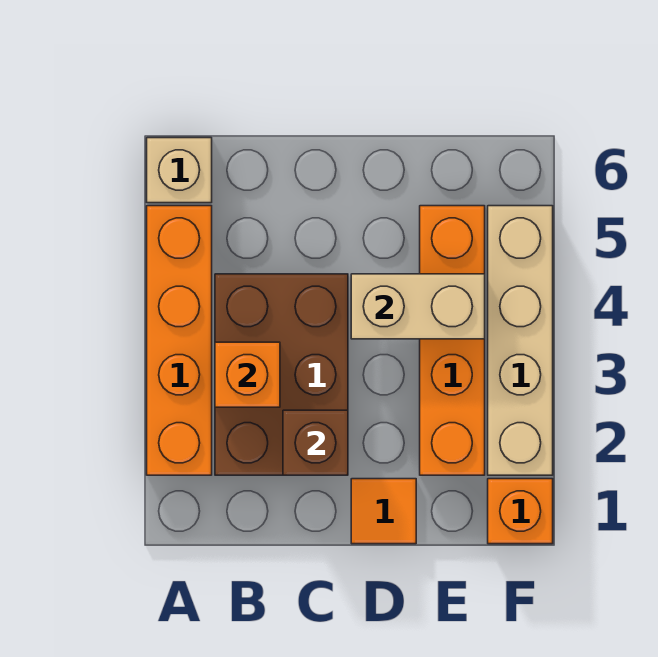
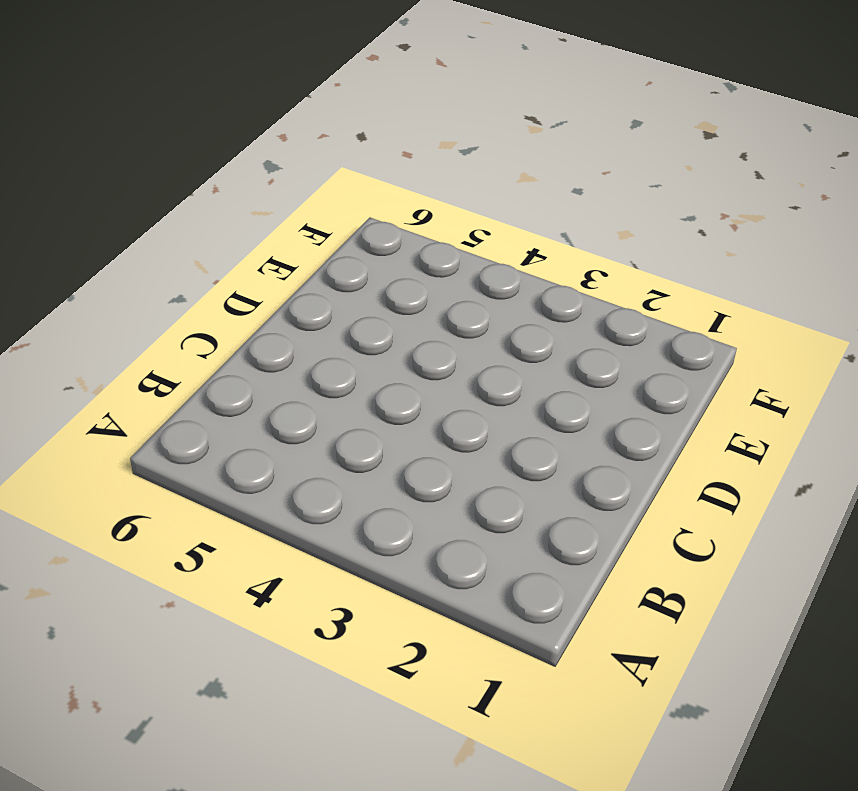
none -> orange 1x4 brick [147,206,212,475]
none -> tan 1x1 brick [147,138,212,203]

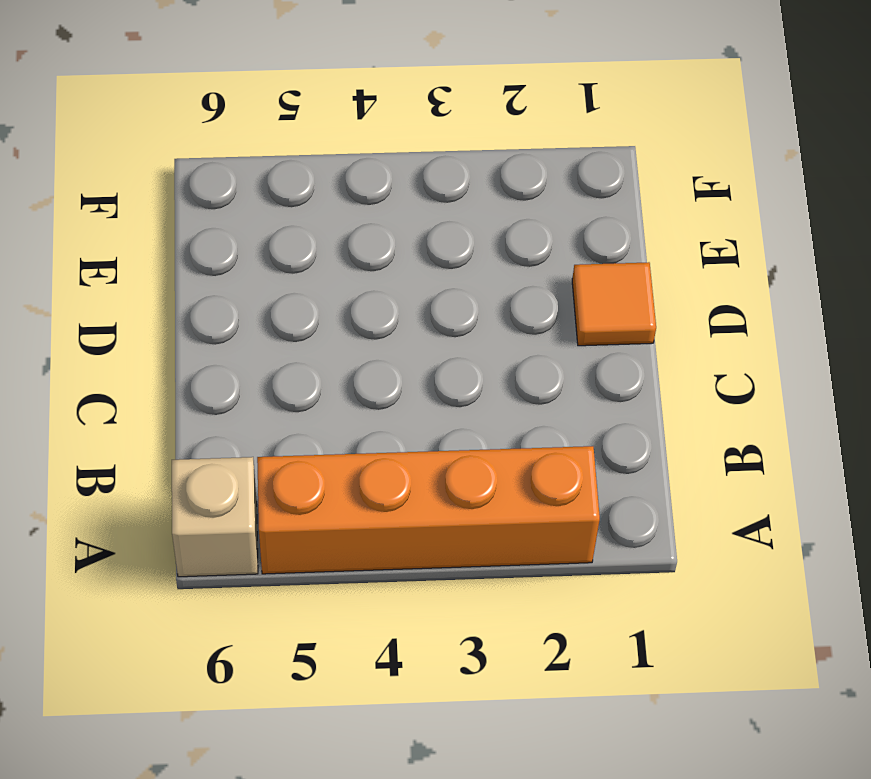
none -> brown 2x3 brick [215,274,348,475]
none -> orange 1x4 brick [420,206,485,475]

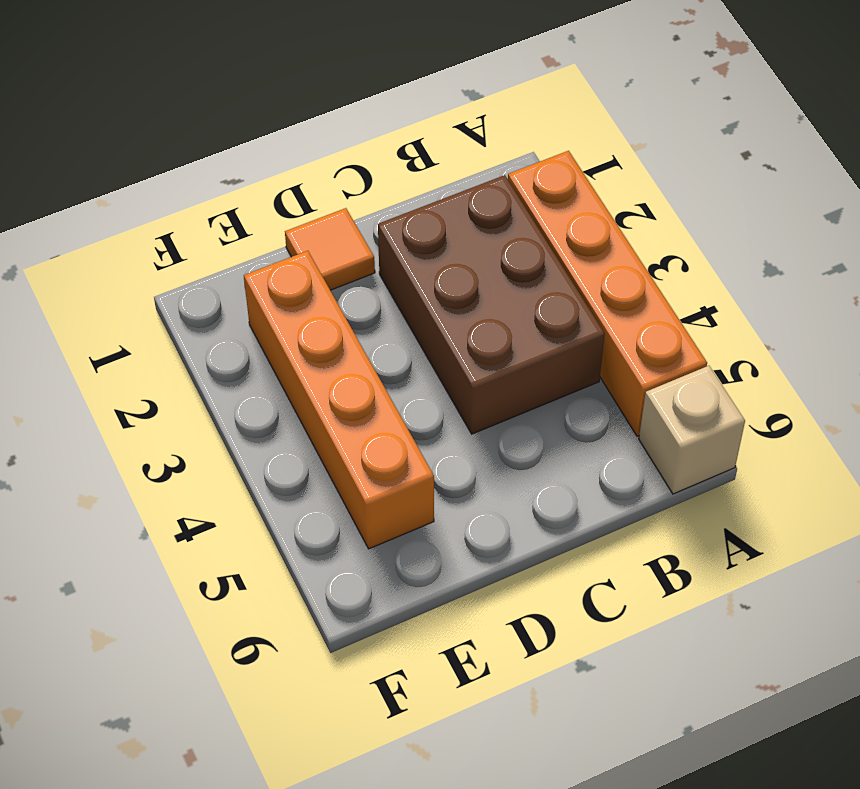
none -> orange 1x1 brick [488,479,553,544]
none -> tan 1x4 brick [488,206,553,475]

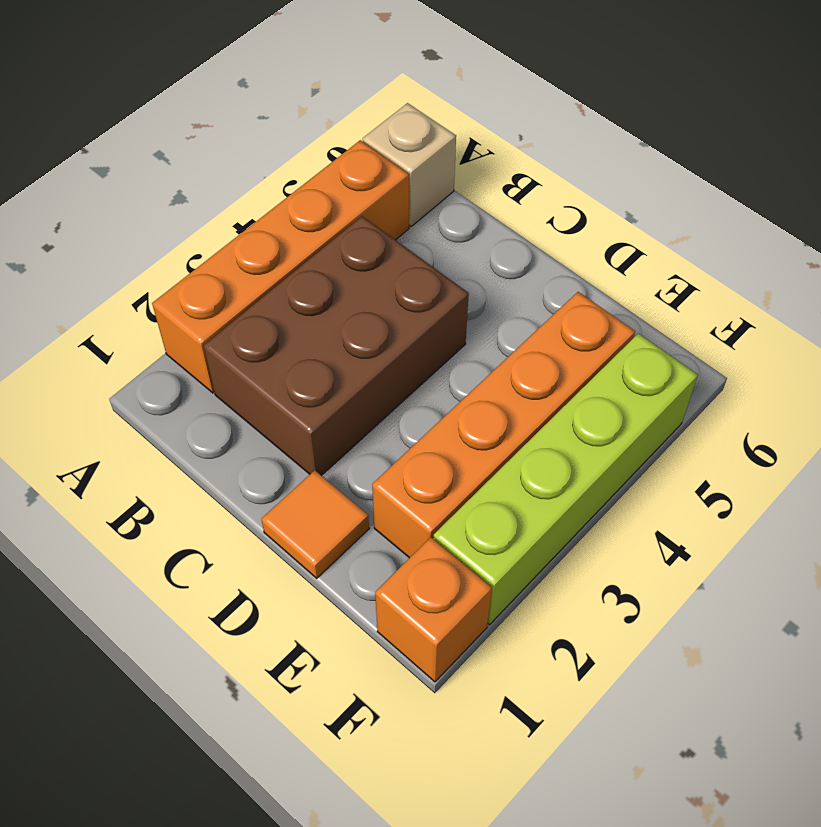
lime 1x4 brick [433,333,698,625] -> tan 1x4 brick [488,206,553,475]
none -> orange 1x1 brick [215,342,280,407]
none -> brown 1x1 brick [283,410,348,475]

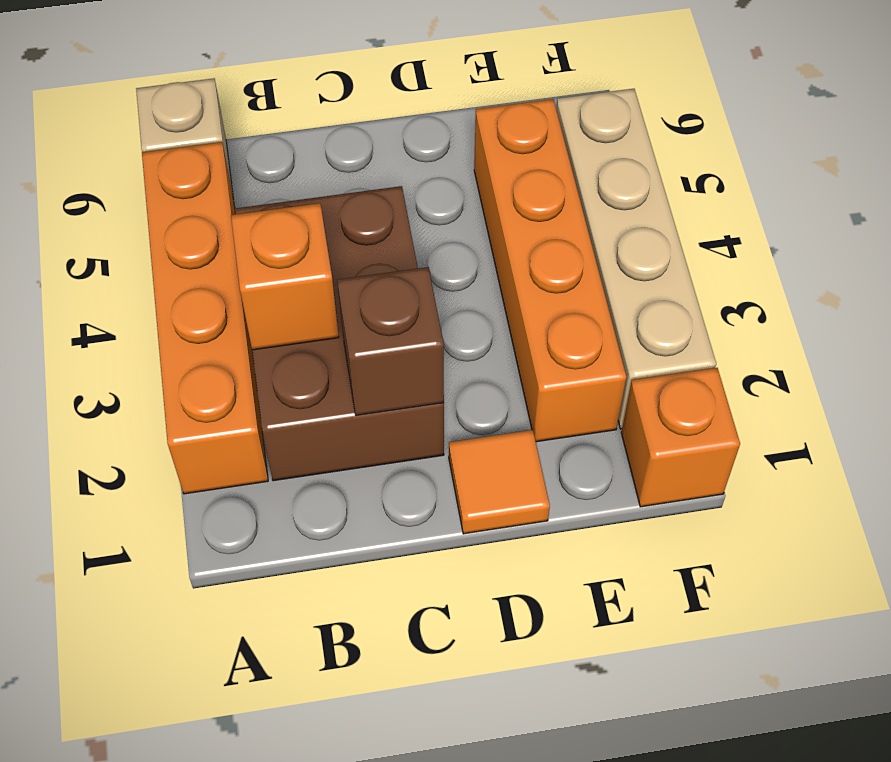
none -> tan 1x2 brick [351,274,485,339]

